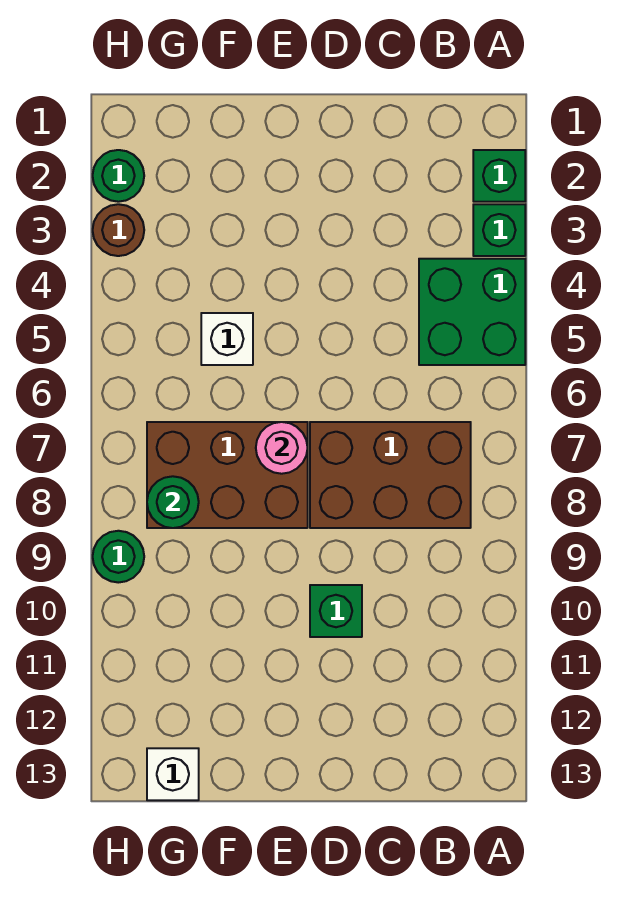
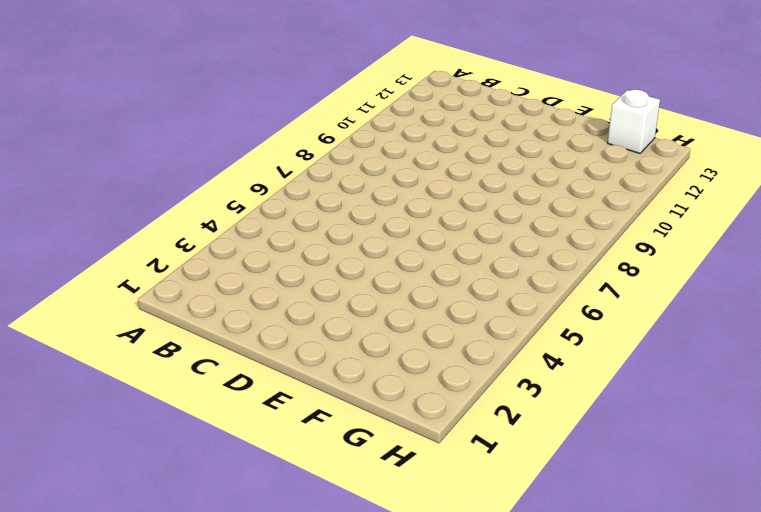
none -> green 1x1 brick [473,150,525,202]
none -> green 1x1 brick [473,204,525,256]
none -> green 2x2 brick [419,259,525,365]

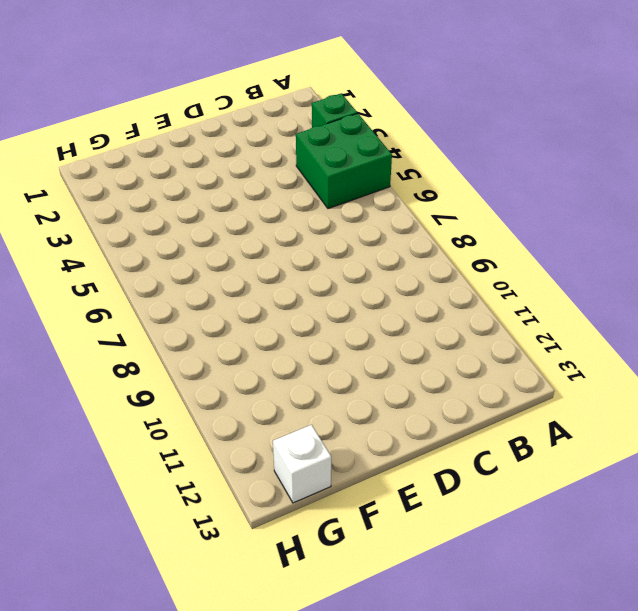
none -> green 1x1 brick [473,150,525,202]
none -> brown 2x3 brick [310,422,471,528]
none -> green 1x1 brick [310,585,362,637]

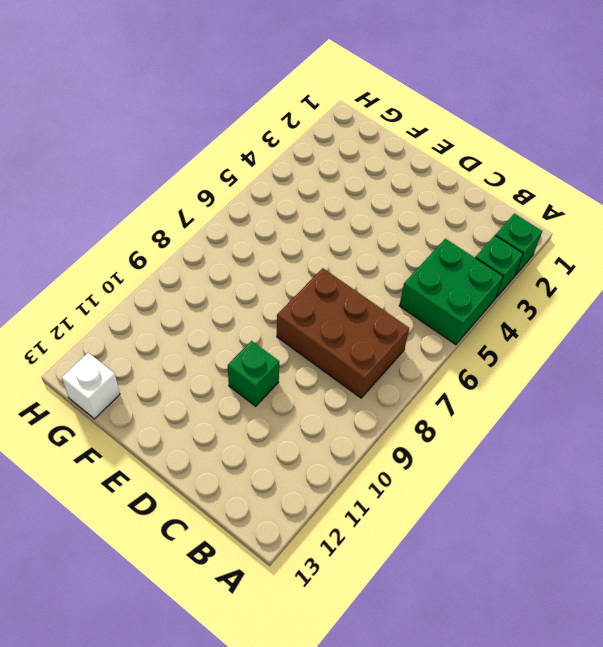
none -> brown 2x3 brick [147,422,308,528]
none -> white 1x1 brick [201,313,253,365]
none -> green 1x1 round brick [93,150,144,202]

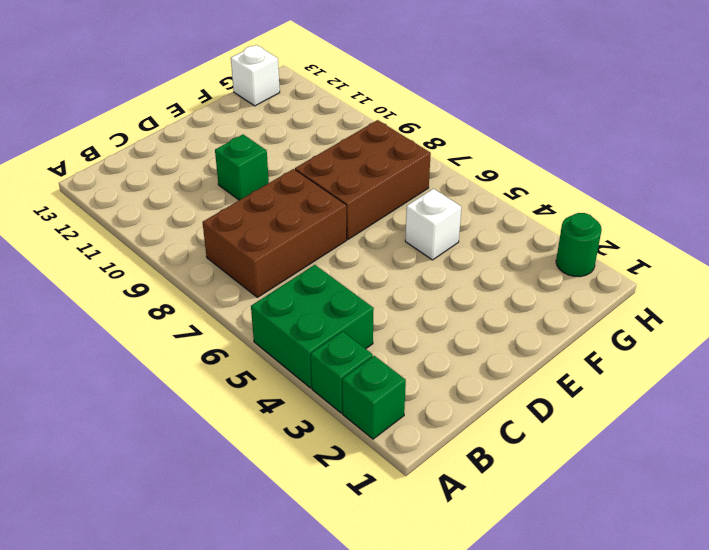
none -> brown 1x1 round brick [93,204,144,256]
none -> green 1x1 round brick [93,531,144,583]
none -> pink 1x1 round brick [256,422,308,474]

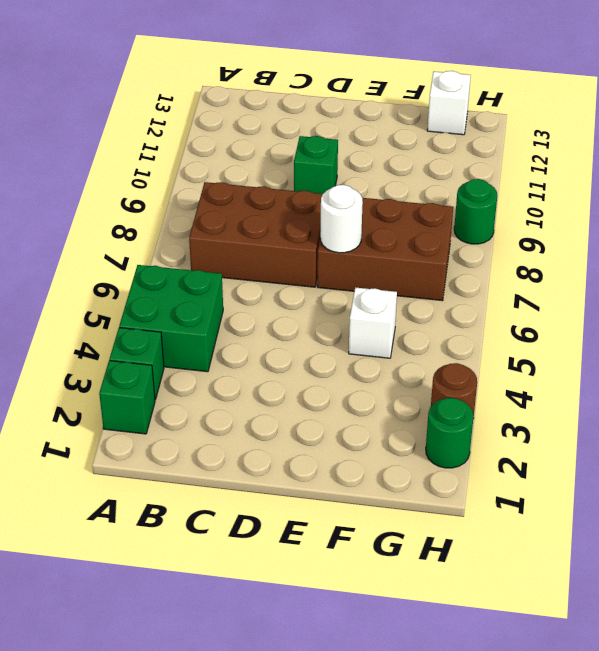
white 1x1 round brick [320,185,363,253] -> pink 1x1 round brick [256,422,308,474]
none -> green 1x1 round brick [147,476,199,528]

